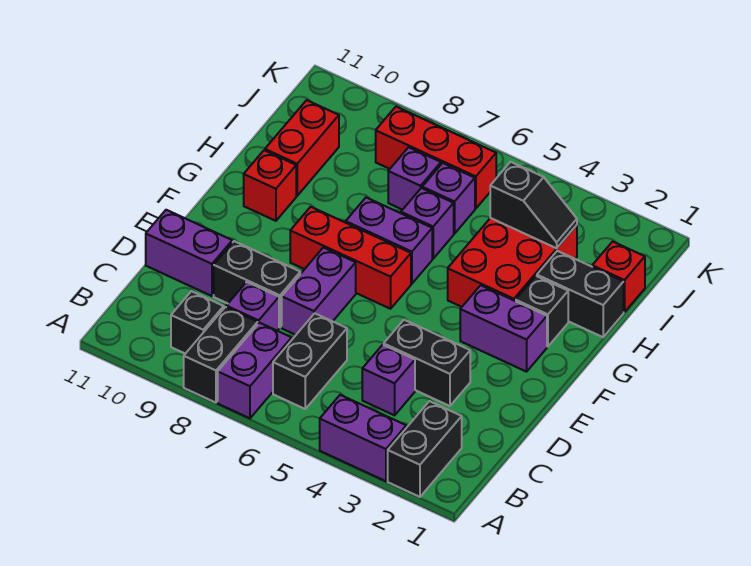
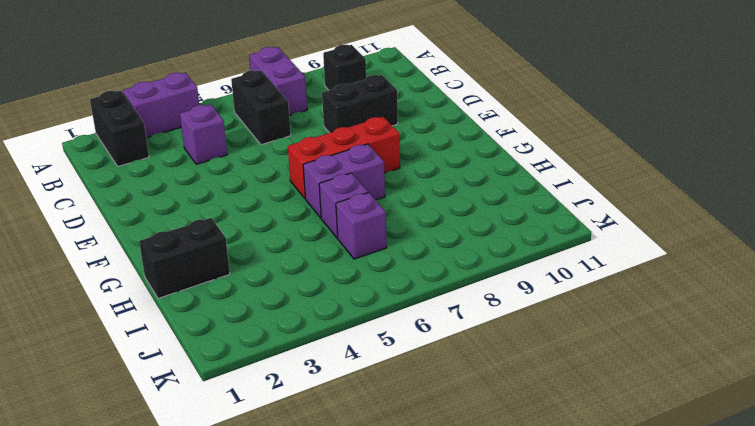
none -> black 1x2 brick [184,307,258,403]
none -> purple 1x1 brick [226,282,279,331]
none -> black 1x2 brick [384,320,470,406]

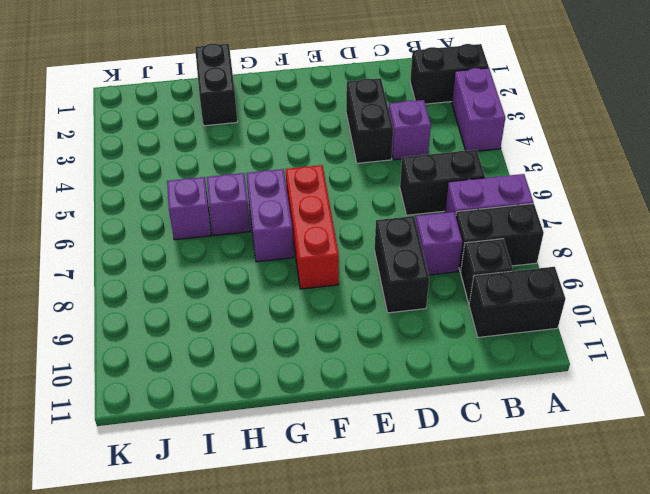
black 1x2 brick [469,267,565,337] -> none
none -> purple 1x2 brick [282,247,356,335]
none -> purple 1x2 brick [146,210,232,296]
none -> purple 1x2 brick [460,285,547,372]

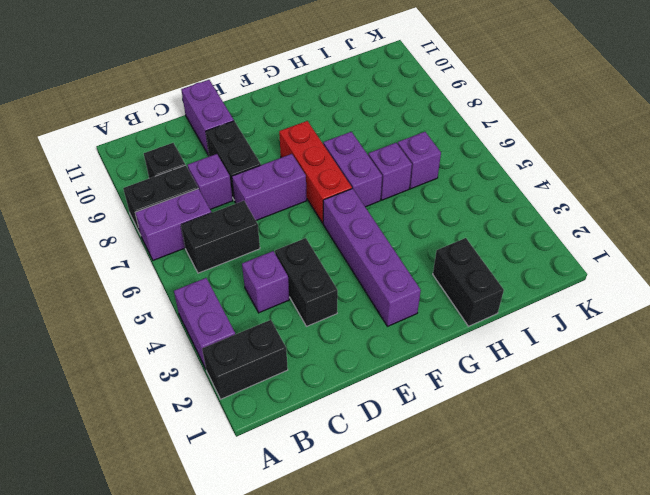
purple 1x4 brick [323,189,421,326] -> purple 1x2 brick [460,285,547,372]
none -> black 1x1 brick [516,276,568,347]
none -> red 2x3 brick [448,218,577,307]
none -> red 1x1 brick [244,150,296,221]

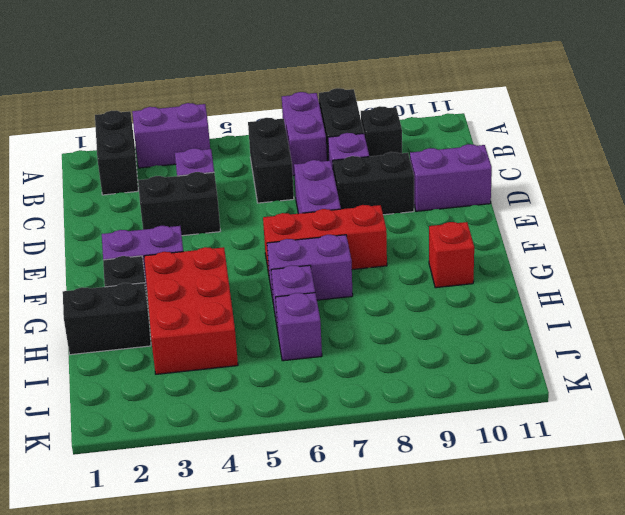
none -> red 1x2 brick [265,100,339,196]
none -> red 1x1 brick [592,242,645,312]
none -> purple 1x1 brick [388,147,441,210]

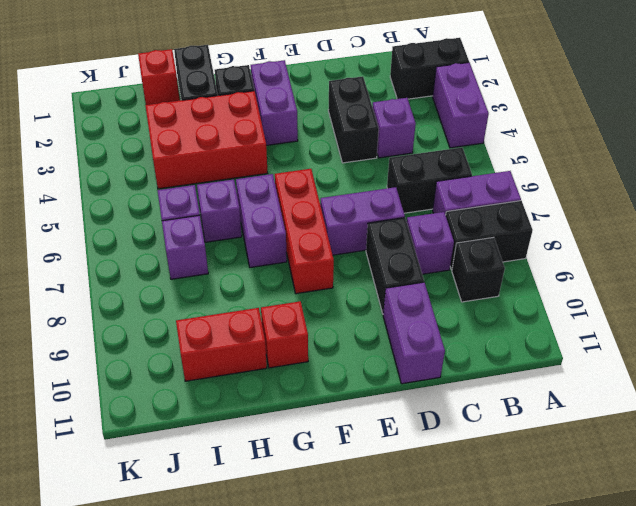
none -> red 1x3 brick [376,107,496,209]
none -> black 1x2 slope [490,162,577,248]

